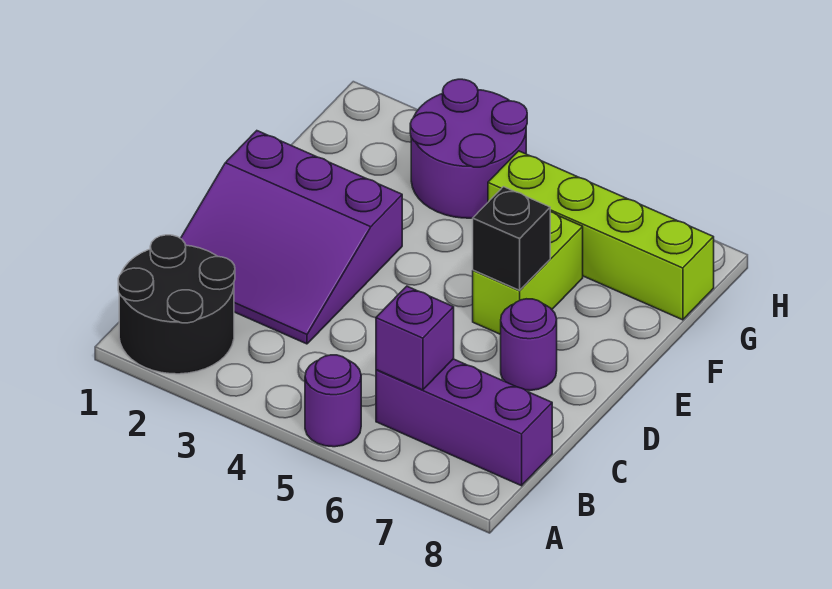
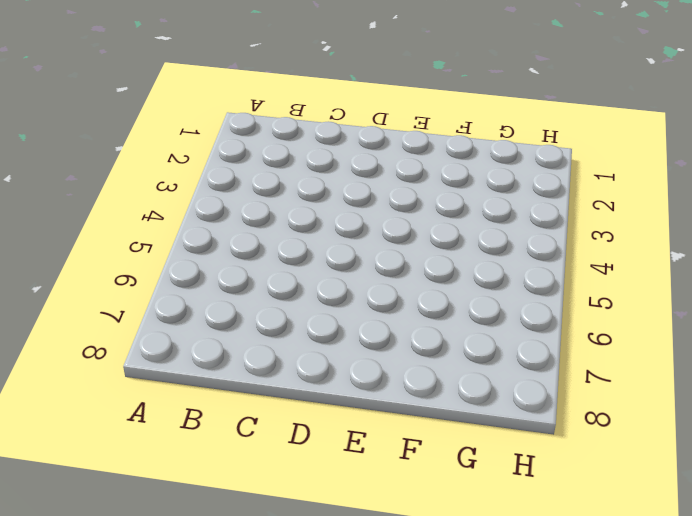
none -> black 2x2 round brick [118,235,235,374]
none -> purple 1x1 round brick [305,355,361,447]

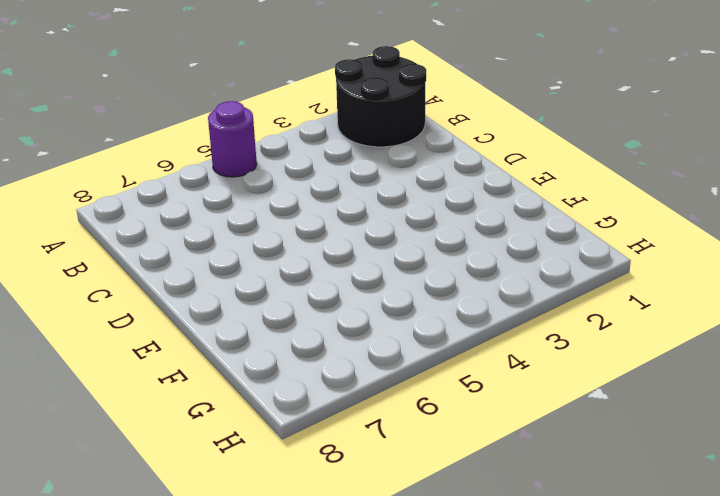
none -> purple 1x3 brick [376,359,552,486]
none -> purple 3x3 slope [181,131,402,344]

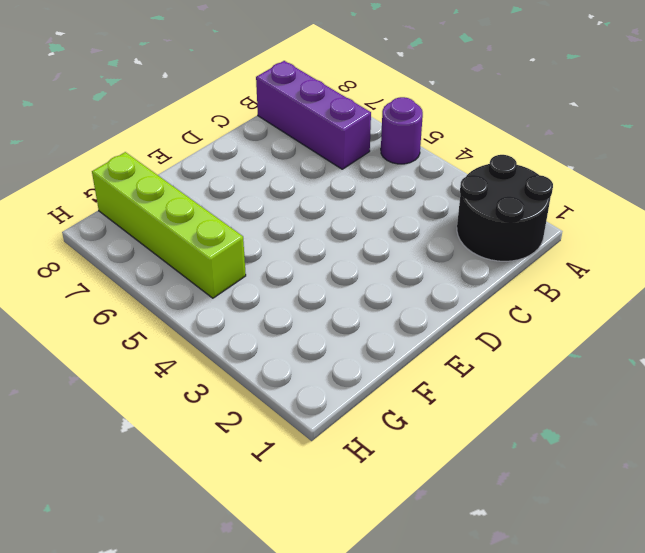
none -> purple 3x3 slope [181,131,402,344]
none -> purple 1x1 round brick [501,299,557,390]

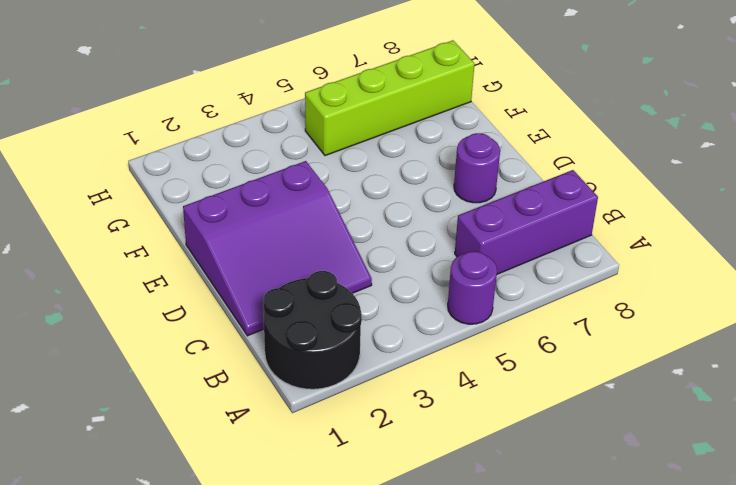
none -> lime 1x2 brick [473,212,583,335]
none -> purple 2x2 round brick [410,79,527,218]

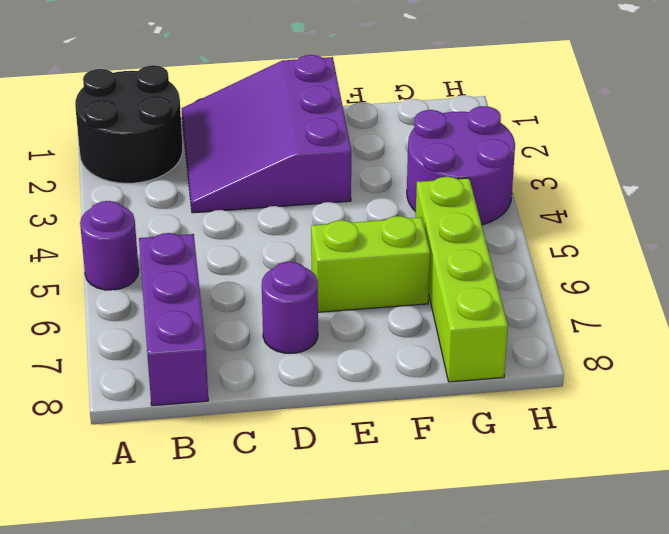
none -> purple 1x1 brick [376,286,454,390]
none -> black 1x1 brick [473,187,550,290]

